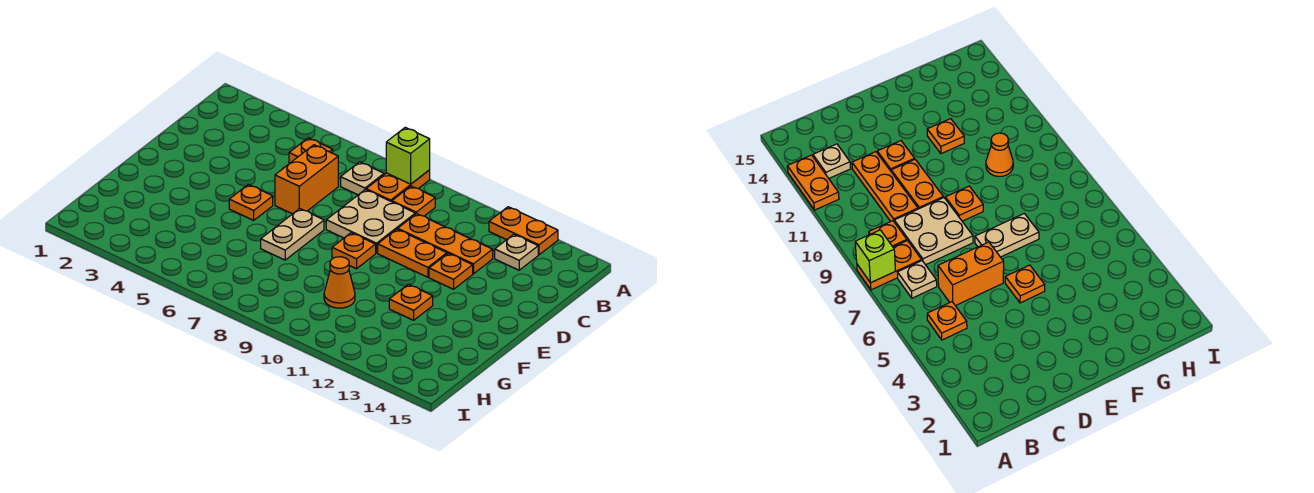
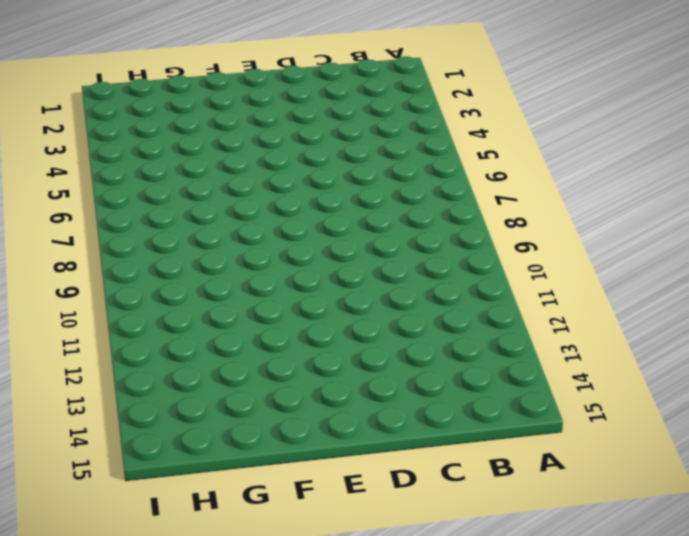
none -> orange 1x2 plate [366,170,430,202]
none -> orange 1x2 plate [489,207,558,255]
none -> orange 1x1 plate [289,138,333,163]

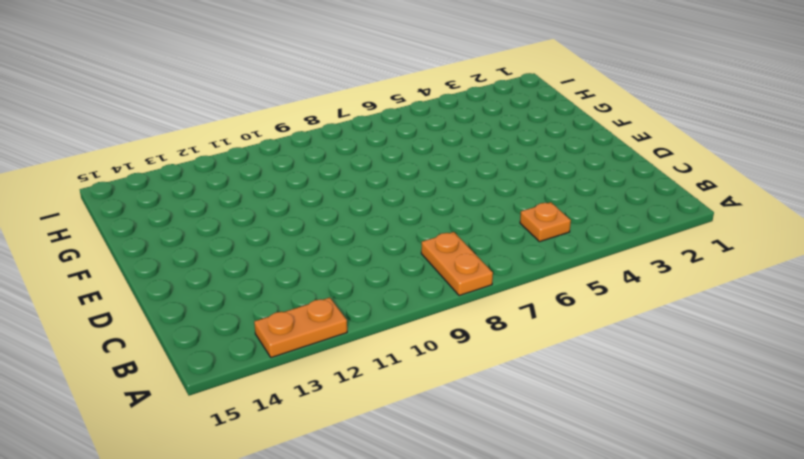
none -> tan 1x1 plate [341,162,384,195]
none -> orange 1x1 plate [392,186,435,216]
none -> tan 1x1 plate [495,234,538,270]

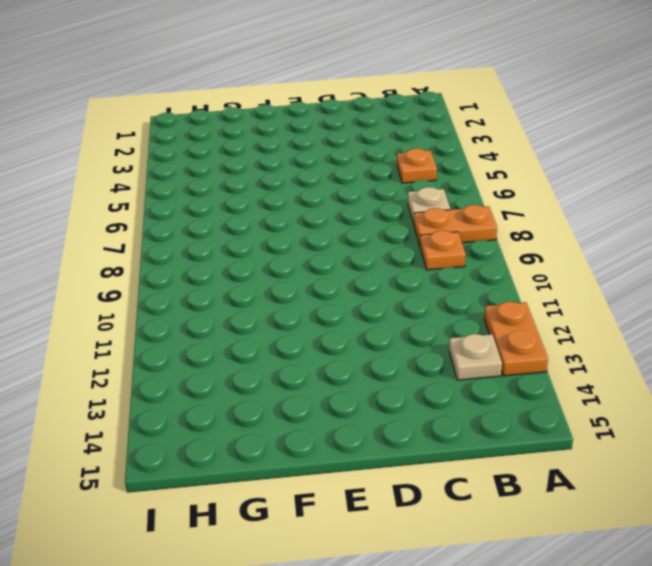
none -> orange 1x2 brick [275,145,338,214]
none -> tan 2x2 plate [326,190,415,253]
none -> orange 1x3 plate [398,214,493,274]

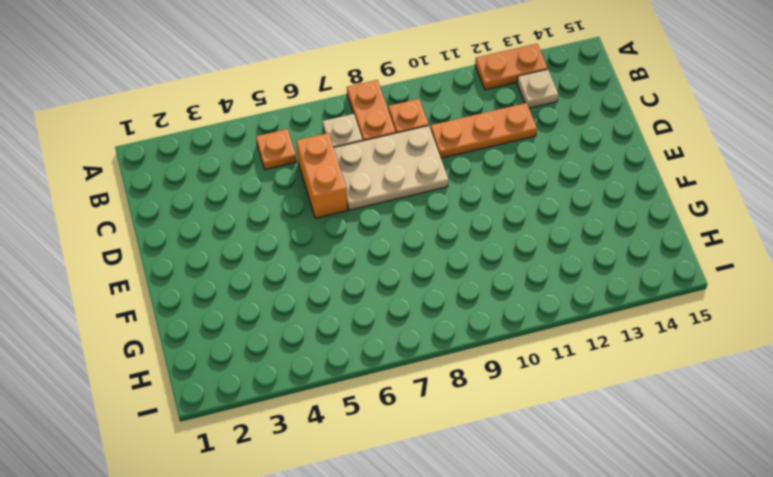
tan 2x3 plate [334,126,448,210] -> tan 2x2 plate [326,190,415,253]
none -> orange 1x2 plate [378,229,447,277]
none -> orange 1x1 plate [429,253,473,289]
none -> orange 1x1 plate [229,184,273,220]

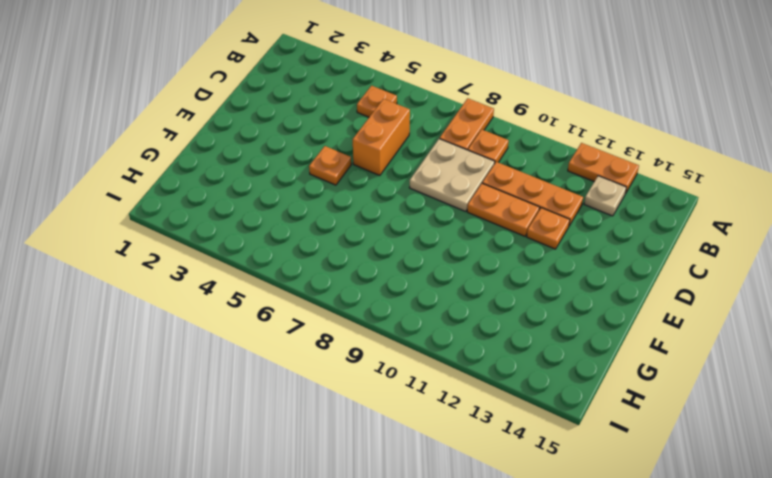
none -> tan 1x1 plate [341,162,384,195]
none -> tan 1x2 plate [261,209,324,260]
none -> orange 1x1 plate [332,233,376,269]

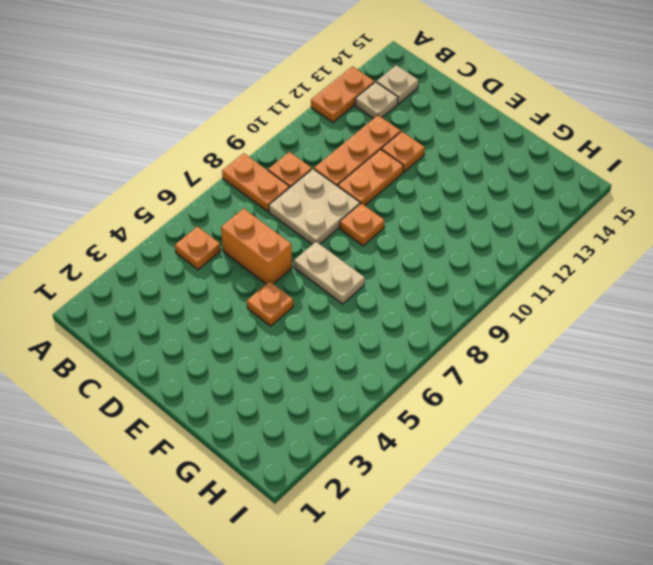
tan 1x1 plate [377,65,419,104] -> tan 1x1 plate moved to [341,162,384,195]
none -> orange 1x1 plate [389,284,433,320]
none -> orange 1x1 cone [324,257,355,308]
none -> lime 1x1 brick [386,127,430,184]

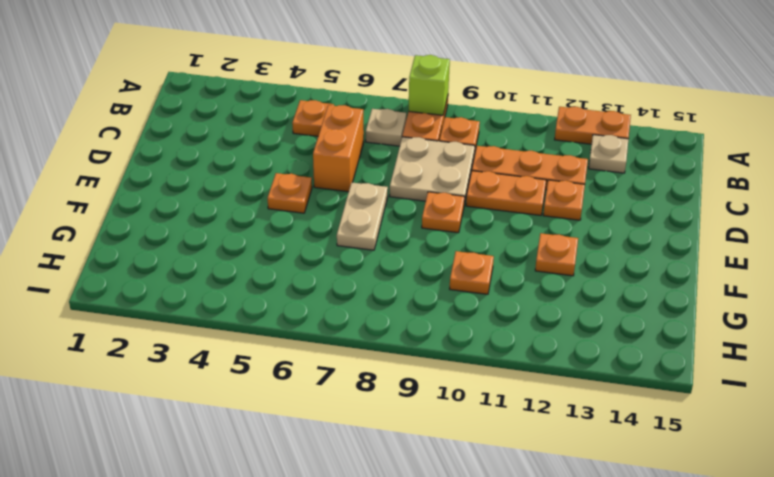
orange 1x1 plate [450,251,494,294] -> orange 1x1 cone [324,257,355,308]

